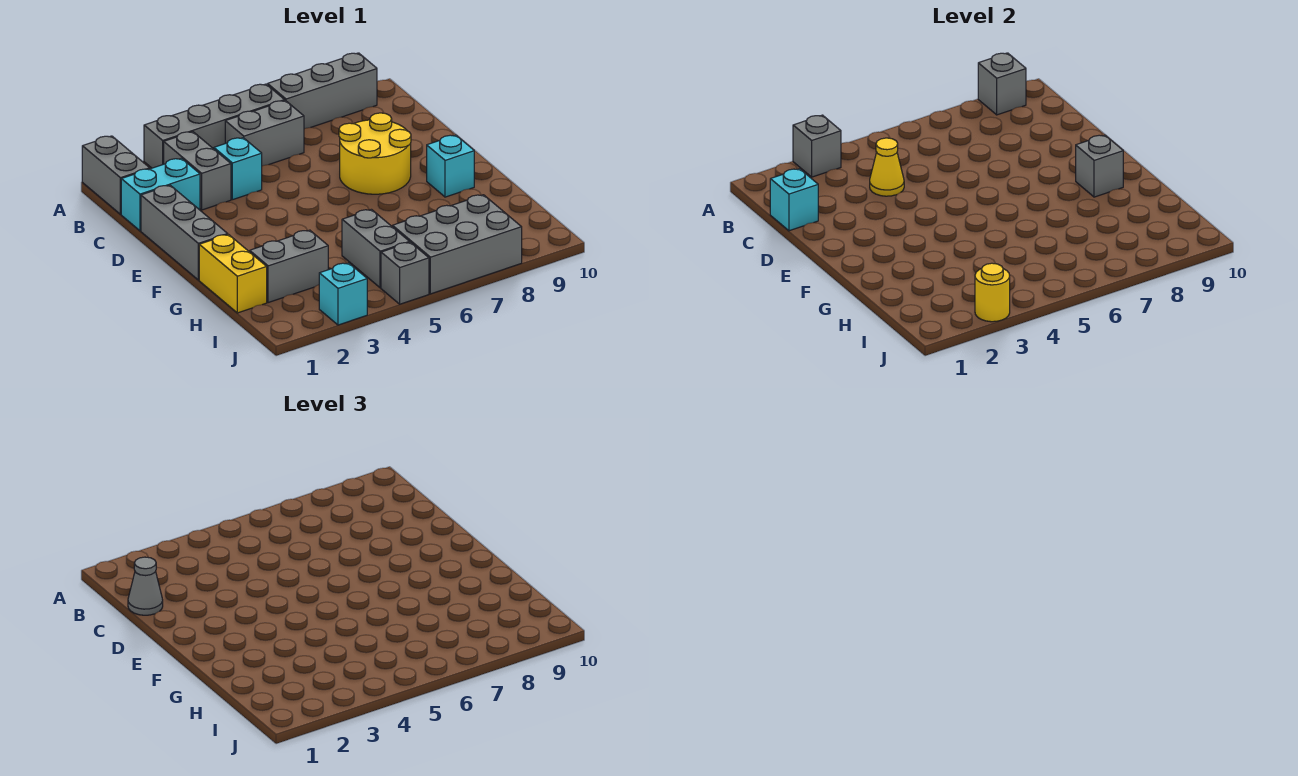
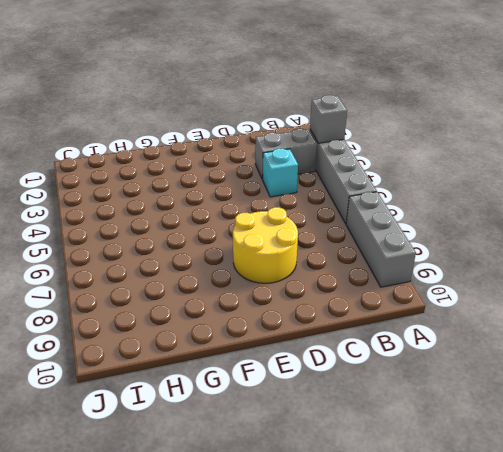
none -> grey 1x2 brick [82,136,150,214]
none -> grey 1x2 brick [225,101,304,166]
none -> cyan 1x2 brick [121,158,200,231]

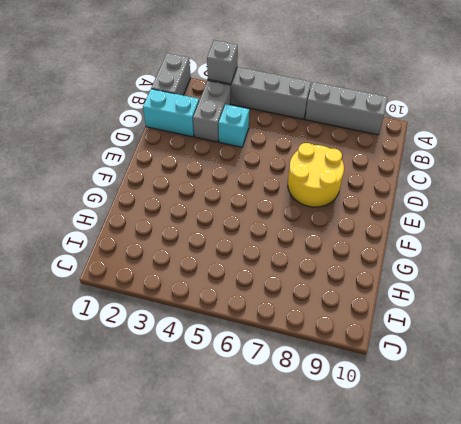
none -> grey 1x2 brick [225,101,304,166]
none -> grey 1x3 brick [141,185,228,280]
none -> cyan 1x1 brick [427,135,474,197]

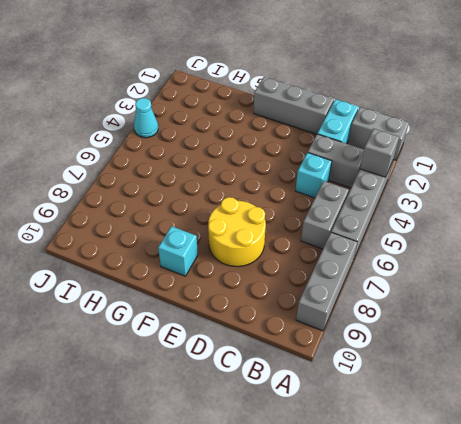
cyan 1x1 cone [134,98,158,138] -> none
none -> yellow 1x2 brick [199,235,267,313]
none -> grey 1x2 brick [250,230,328,303]
none -> grey 1x2 brick [342,209,410,288]

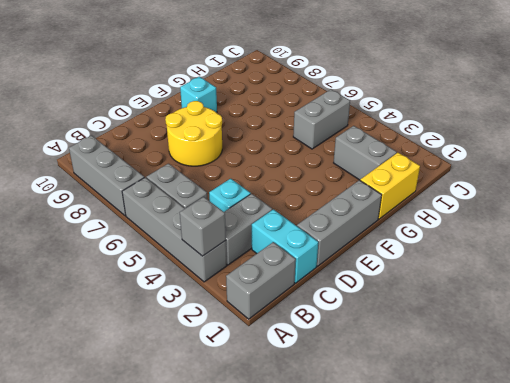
none -> grey 2x3 brick [392,195,522,294]
none -> cyan 1x1 brick [319,263,367,325]
none -> grey 1x1 brick [381,242,429,304]

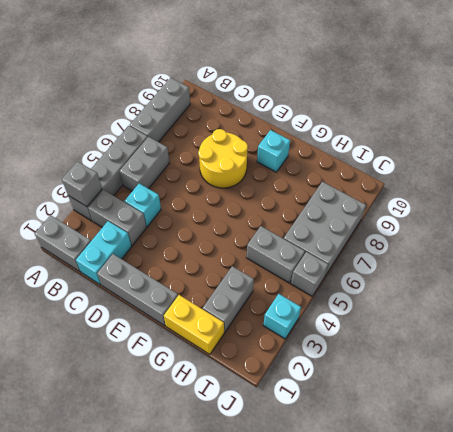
none -> grey 1x1 brick [978,53,1026,115]
none -> cyan 1x1 brick [770,169,818,231]
none -> yellow 1x1 cone [870,138,904,196]

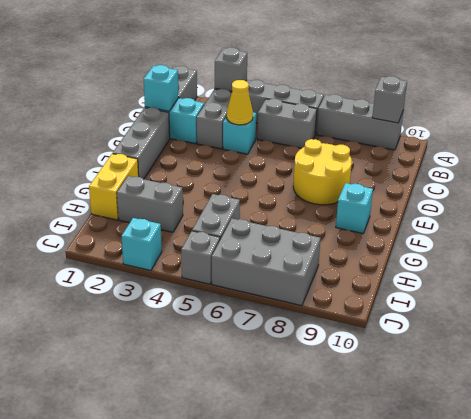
none -> grey 1x1 brick [1076,135,1123,197]
none -> yellow 1x1 round brick [975,263,1010,322]
none -> grey 1x1 cone [128,557,163,615]

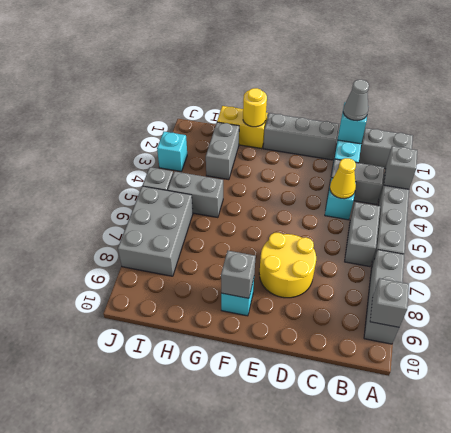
yellow 1x1 round brick [243,88,267,127] -> yellow 1x1 round brick moved to [975,263,1010,322]

